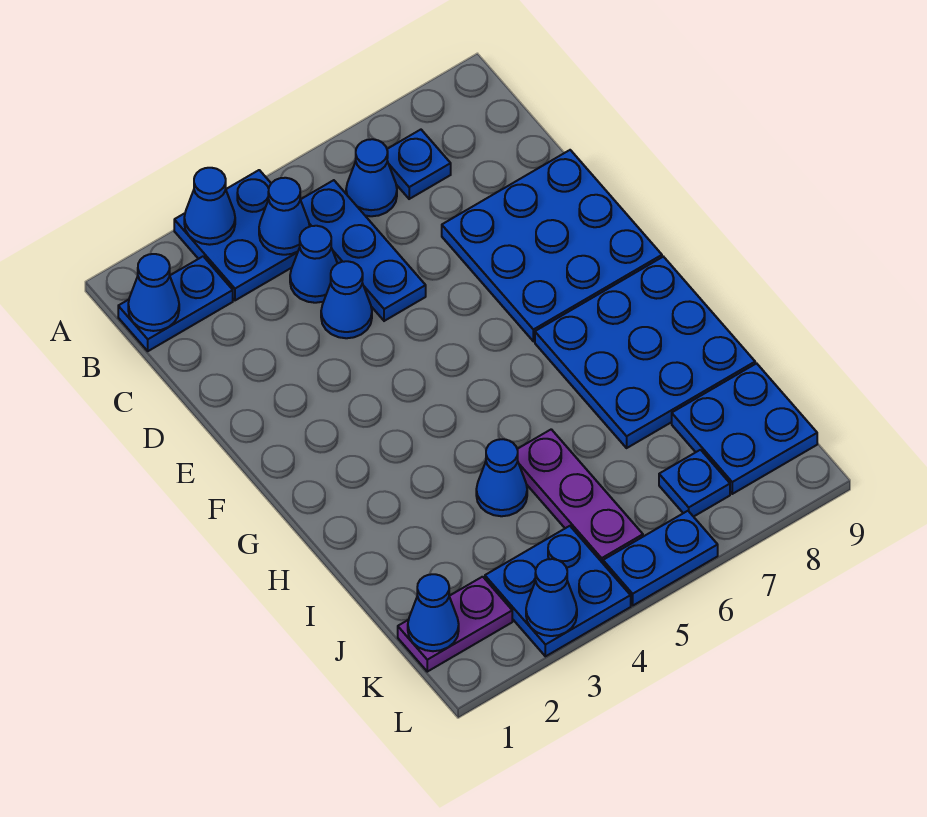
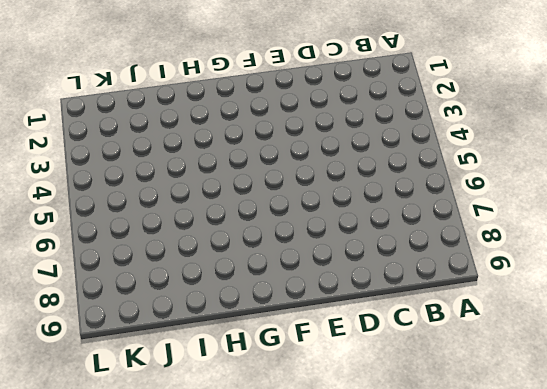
none -> blue 2x2 plate [174,170,298,300]
none -> blue 1x2 plate [118,256,233,351]
none -> blue 1x3 plate [300,180,426,321]

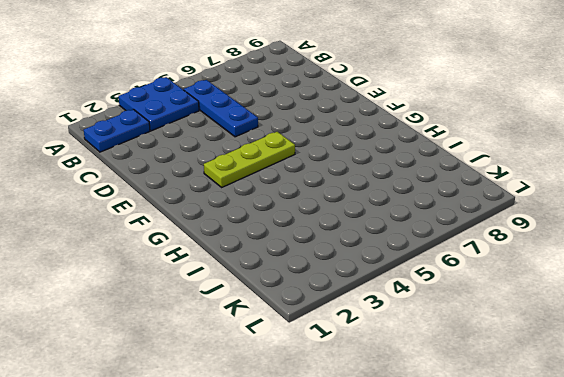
lime 1x3 plate [204,132,295,187] -> none
none -> blue 1x1 cone [346,139,397,216]
none -> blue 1x1 plate [387,130,451,199]
none -> blue 1x1 cone [290,226,337,303]

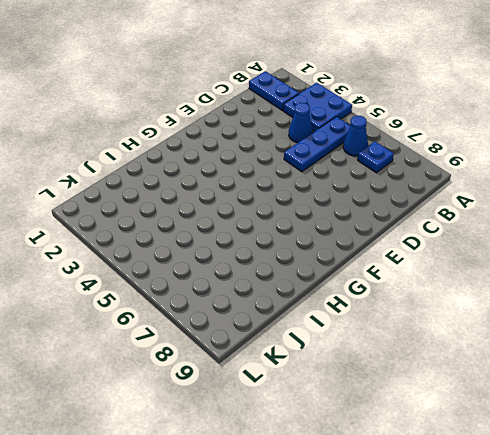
none -> blue 1x1 cone [321,261,372,338]
none -> blue 3x3 plate [442,150,662,341]
none -> blue 3x3 plate [535,257,755,448]

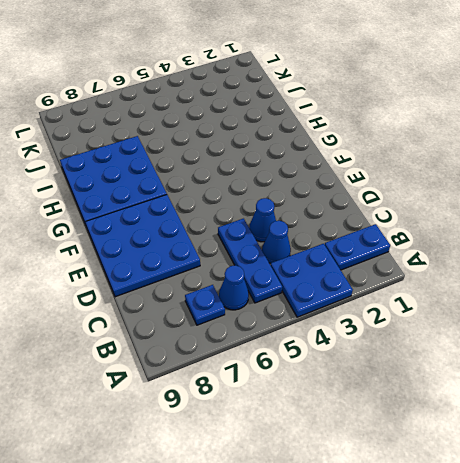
none -> blue 1x1 cone [476,439,527,516]
none -> purple 1x3 plate [517,429,643,563]
none -> blue 2x2 plate [672,363,817,494]

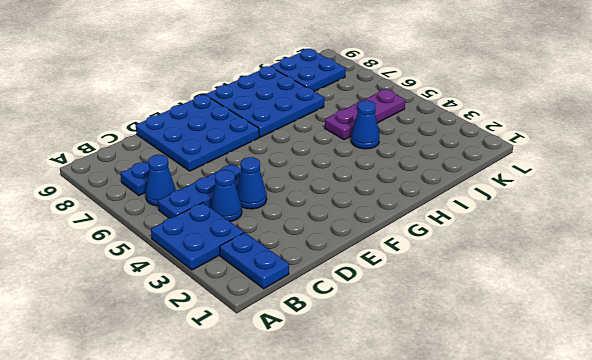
none -> purple 1x2 plate [398,577,512,672]
none -> blue 2x2 plate [485,526,631,656]
none -> blue 1x1 plate [659,450,730,517]

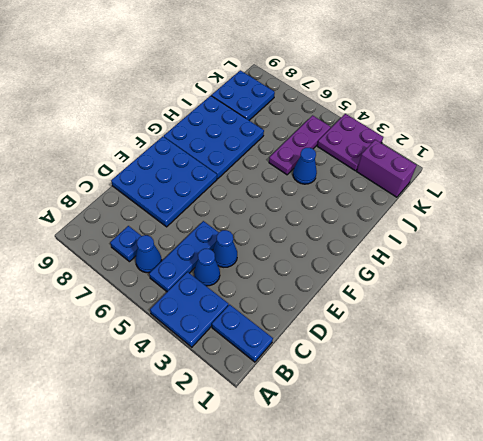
purple 1x2 brick [357,140,417,197] -> purple 1x2 plate [398,577,512,672]
purple 2x2 plate [317,114,383,171] -> blue 2x2 plate [485,526,631,656]
none -> blue 1x1 plate [659,450,730,517]
none -> blue 1x2 plate [603,511,718,605]
none -> blue 1x1 cone [184,168,235,245]

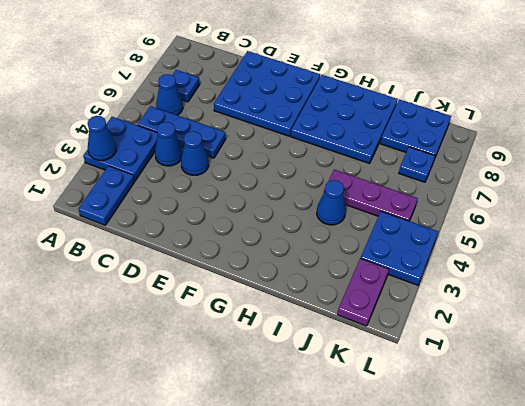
none -> blue 1x2 plate [603,511,718,605]
none -> blue 1x1 cone [128,254,179,331]
none -> blue 1x1 cone [259,178,310,255]

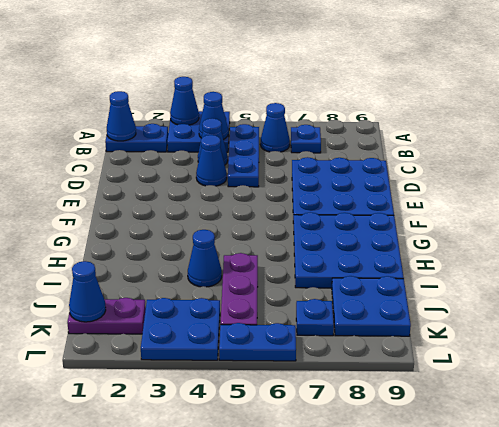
none -> blue 1x1 cone [526,559,577,636]

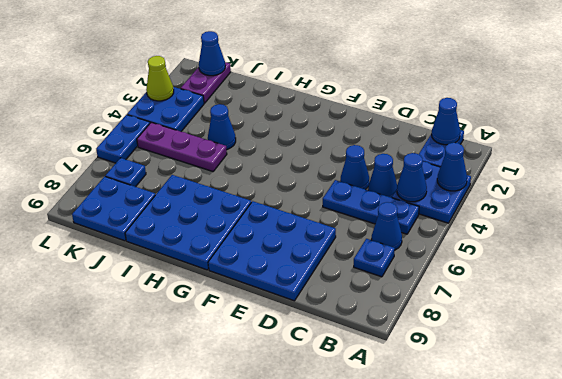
lime 1x1 cone [146,56,174,101] -> blue 1x1 cone [526,559,577,636]

